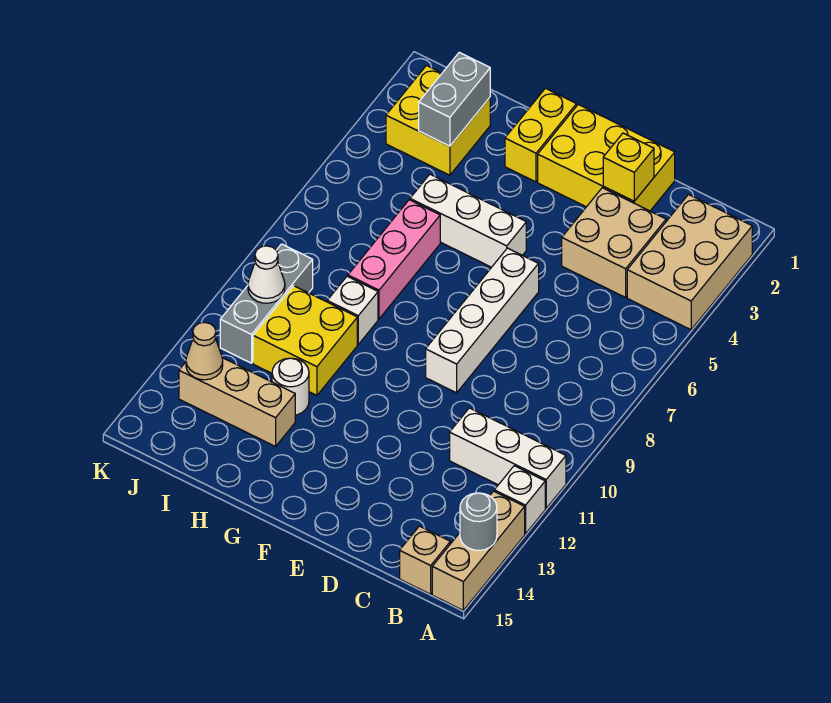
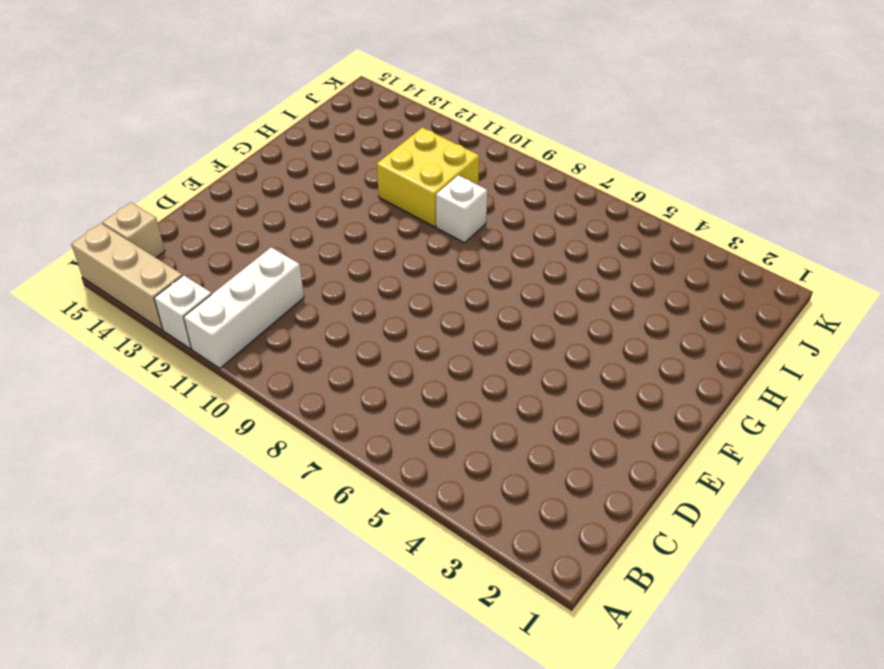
none -> tan 2x3 brick [627,195,752,330]
none -> tan 2x2 brick [562,188,666,297]
none -> yellow 2x3 brick [538,105,675,211]

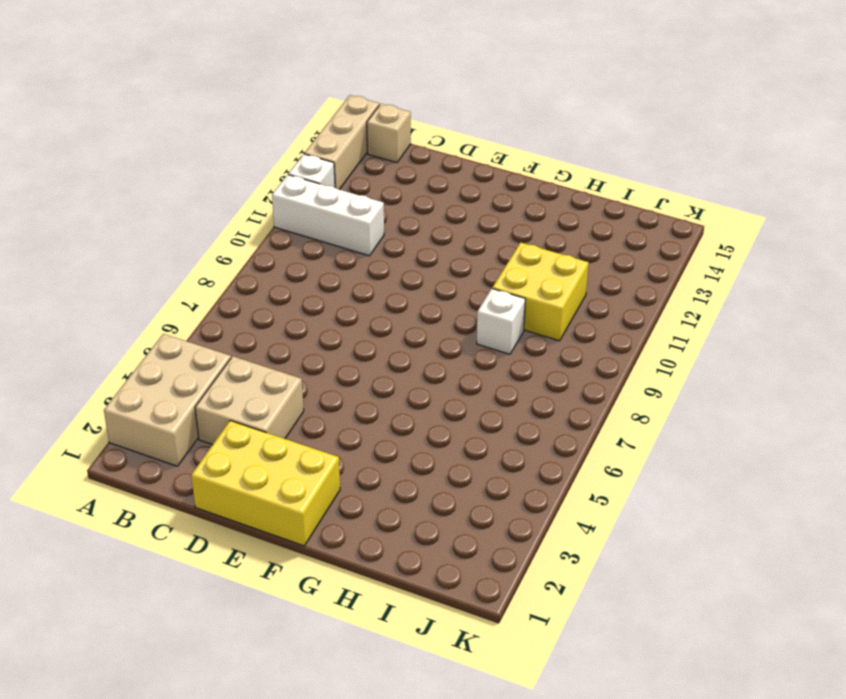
none -> white 1x4 brick [426,248,539,393]
none -> white 1x3 brick [410,174,526,267]
none -> yellow 1x2 brick [505,88,577,182]

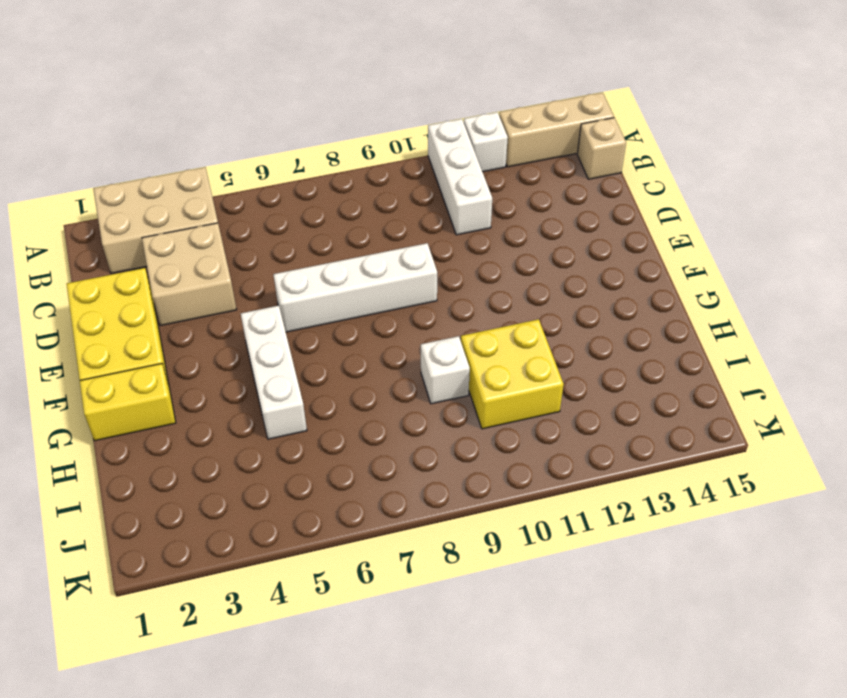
none -> pink 1x3 brick [348,200,440,319]
none -> white 1x1 round brick [272,358,309,415]
none -> tan 1x3 brick [179,358,295,447]

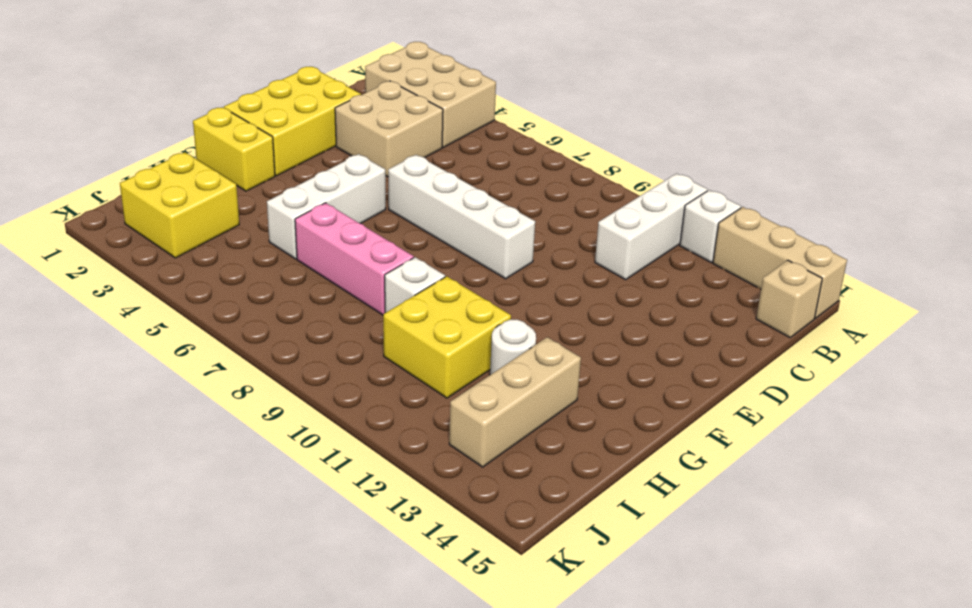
none -> grey 1x3 brick [220,244,313,363]
none -> grey 1x1 round brick [460,493,497,550]
none -> yellow 1x1 brick [603,133,654,201]

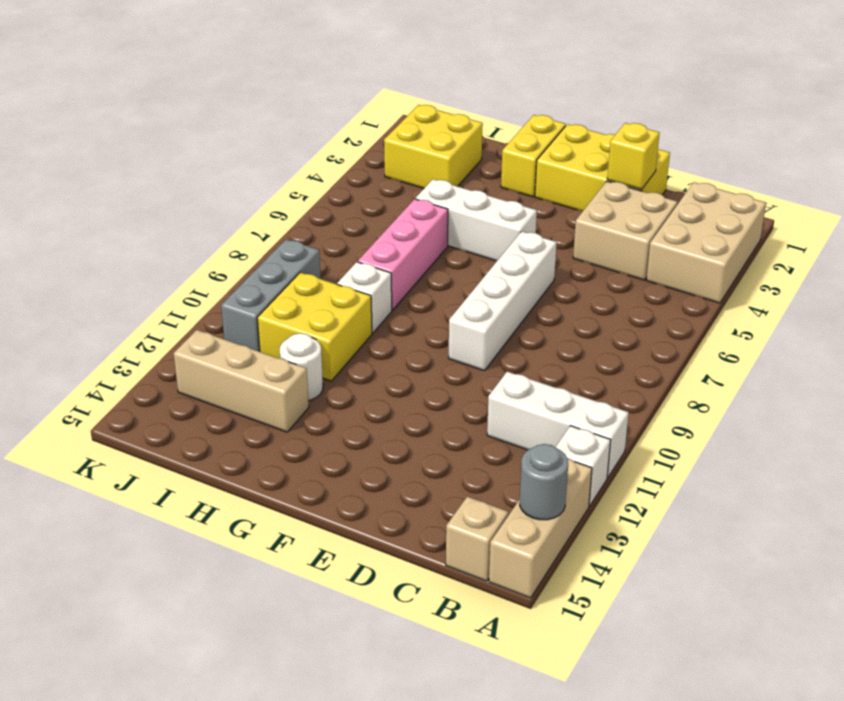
none -> grey 1x2 brick [419,52,490,146]
none -> white 1x1 cone [248,246,285,303]
none -> tan 1x1 cone [186,322,223,380]

